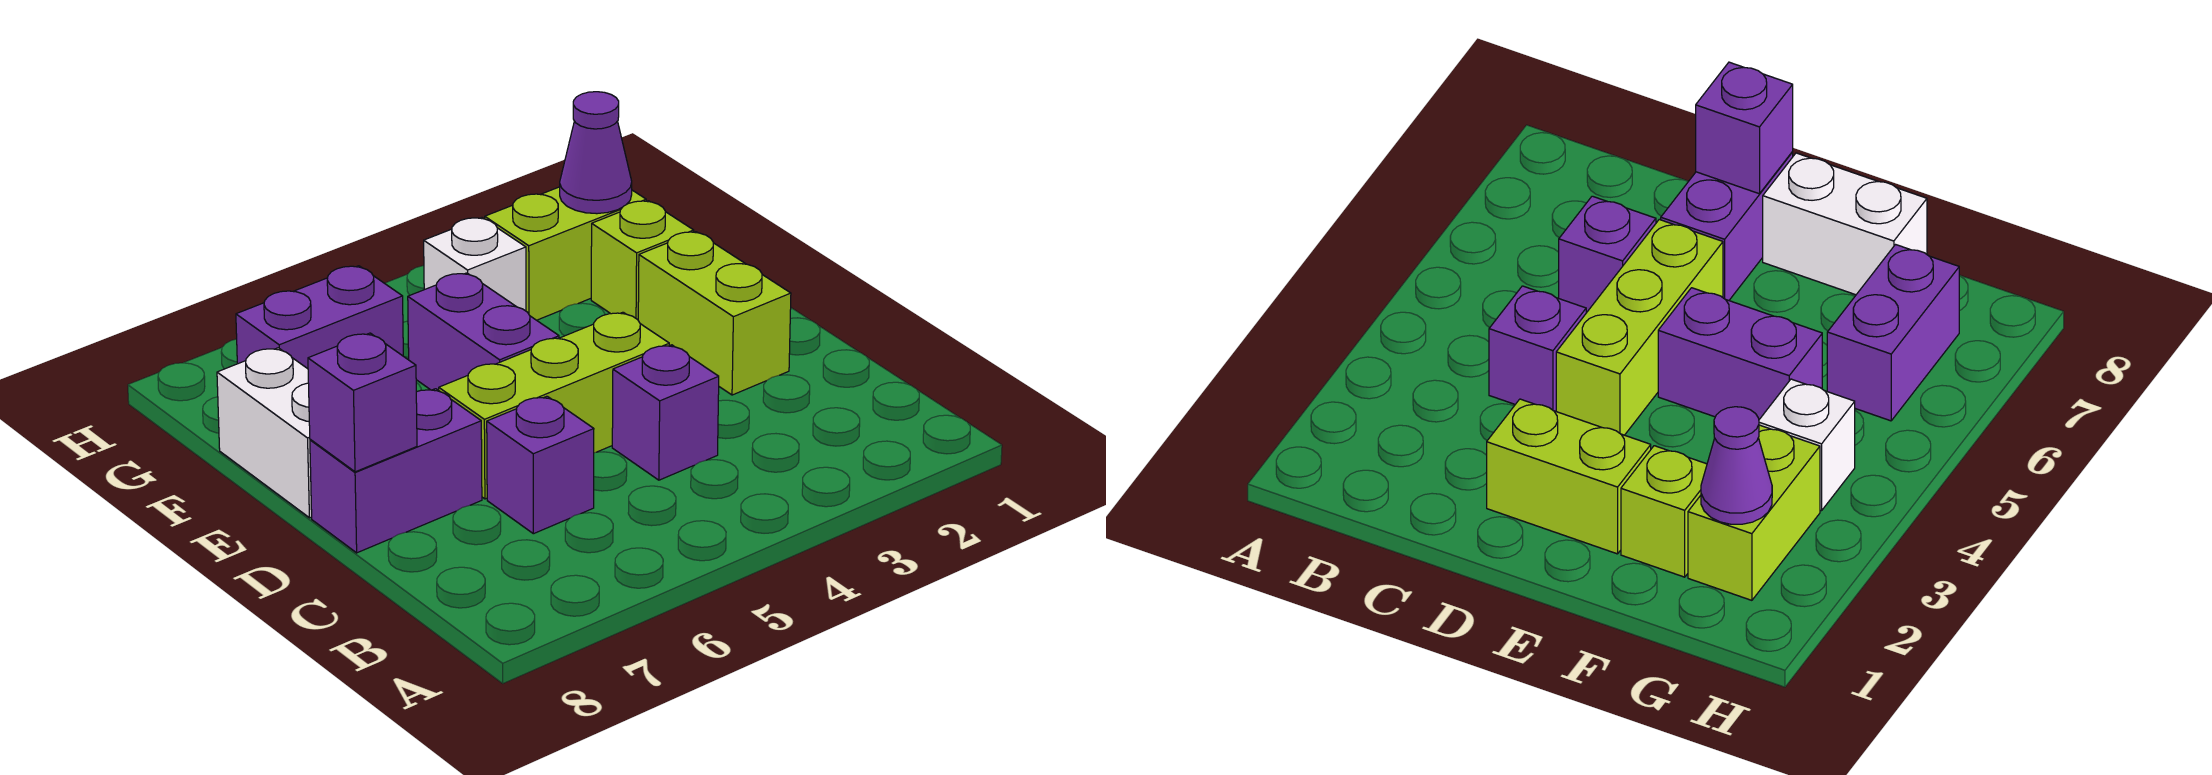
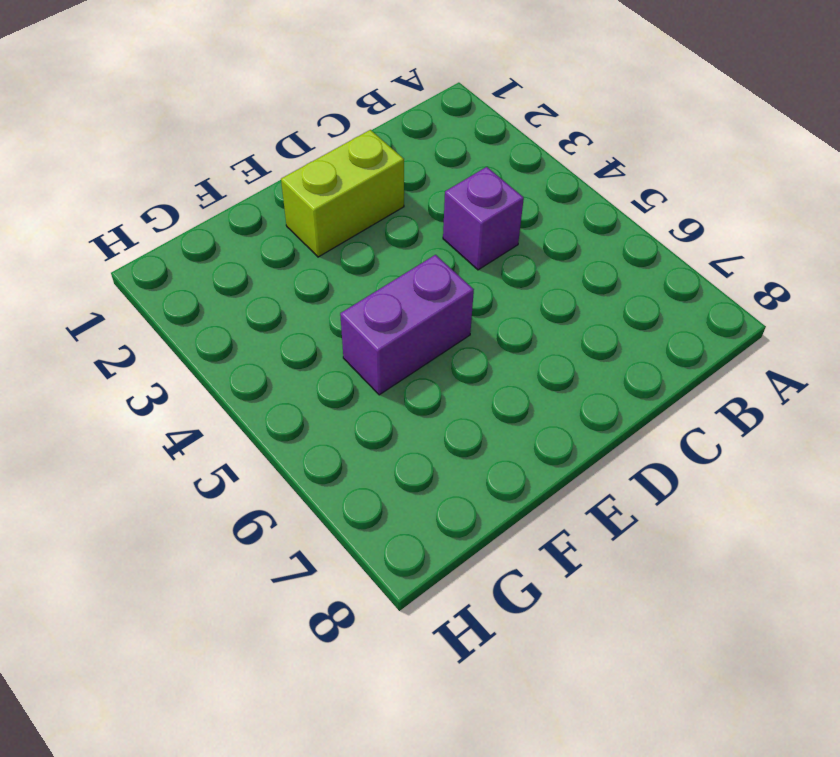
none -> purple 1x1 brick [487,396,594,534]
none -> lime 1x3 brick [439,312,669,499]
none -> purple 1x2 brick [310,389,482,553]

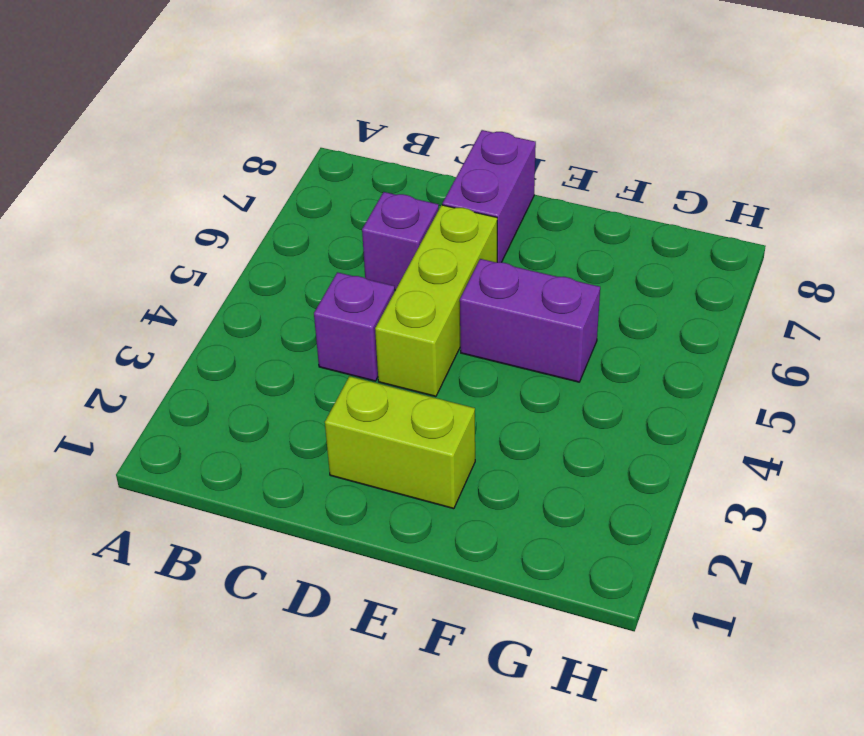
none -> white 1x2 brick [217,348,312,518]
none -> lime 1x1 brick [591,201,694,320]
none -> lime 1x2 brick [485,187,646,320]

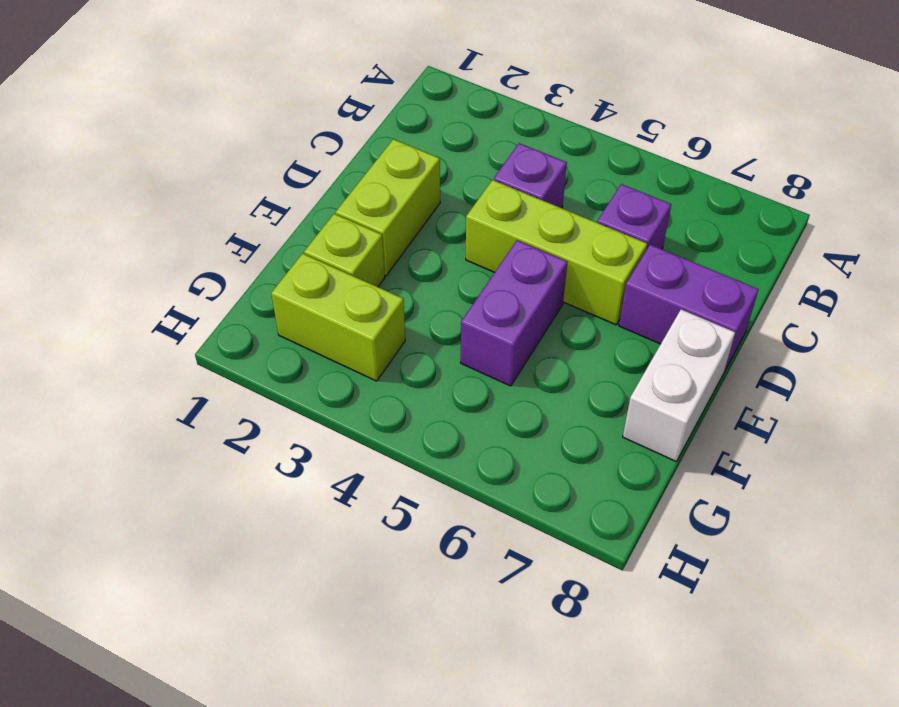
none -> white 1x1 brick [424,218,526,311]
none -> purple 1x2 brick [236,266,403,369]
none -> purple 1x1 brick [308,333,417,472]

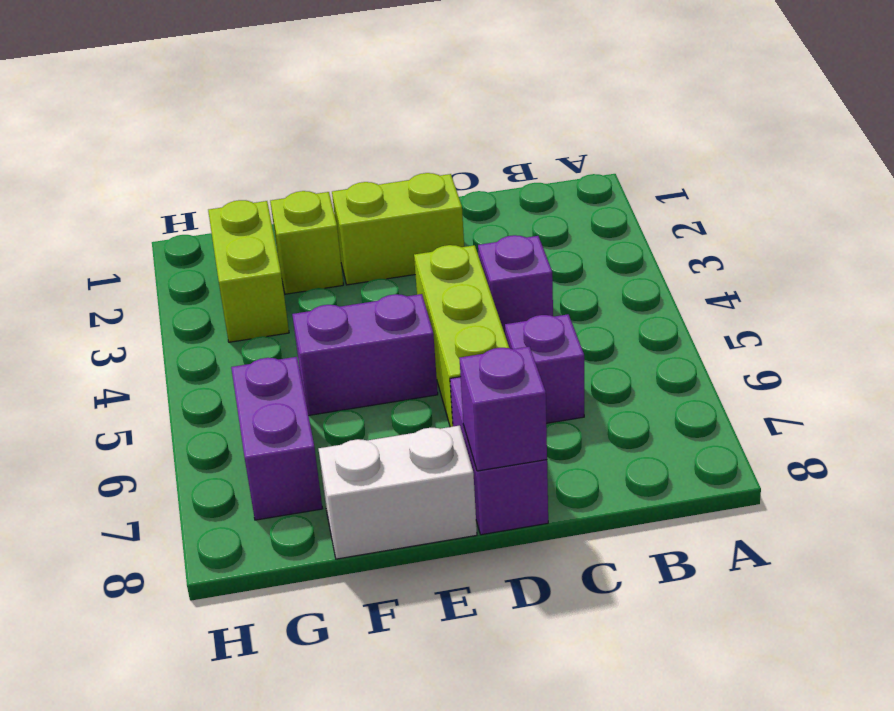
none -> white 1x1 brick [424,218,526,311]
none -> purple 1x1 cone [560,92,632,214]

